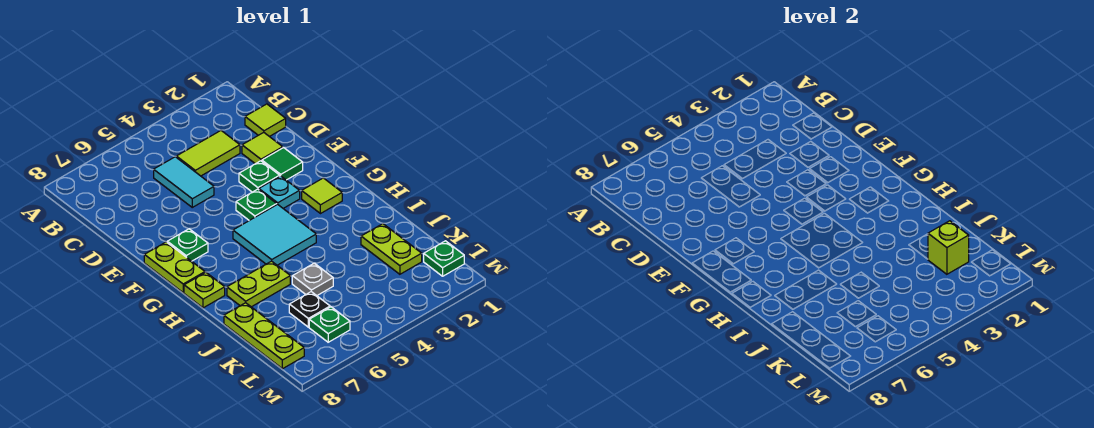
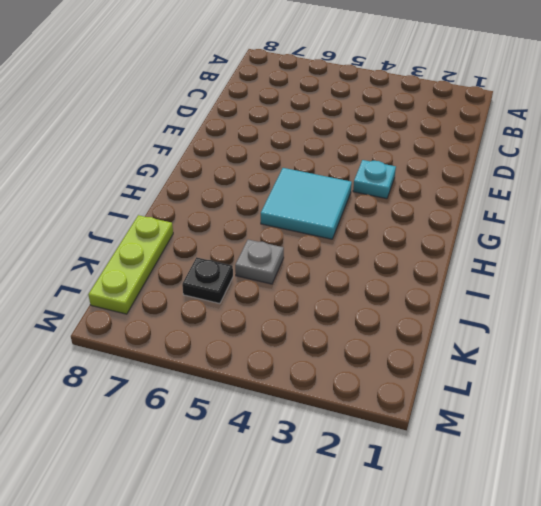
none -> lime 1x1 tile [245,104,286,137]
none -> lime 1x2 tile [176,131,240,176]
none -> cyan 1x2 tile [154,157,214,207]

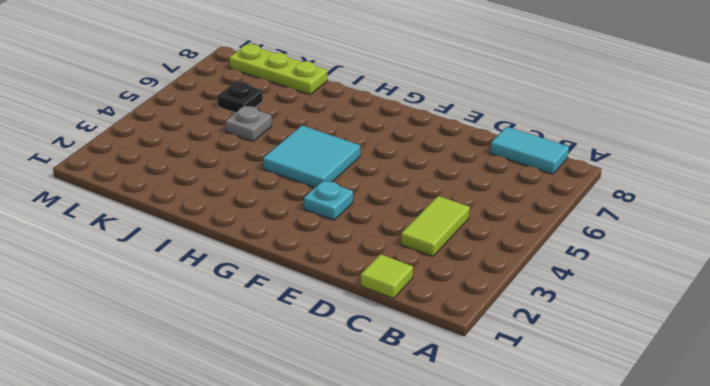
cyan 1x2 tile [490,127,569,174] -> cyan 1x2 tile moved to [154,157,214,207]
none -> lime 1x1 tile [242,132,283,164]
none -> green 1x1 tile [262,148,303,180]
none -> green 1x1 plate [239,161,280,192]

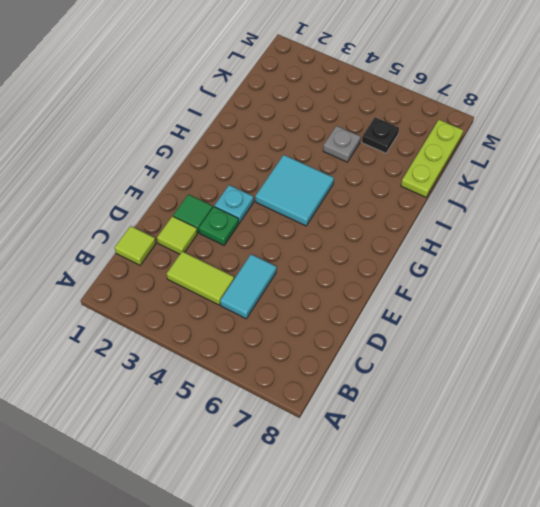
none -> green 1x1 plate [236,189,277,221]
none -> green 1x1 plate [167,229,208,261]
none -> lime 1x2 plate [144,242,205,293]

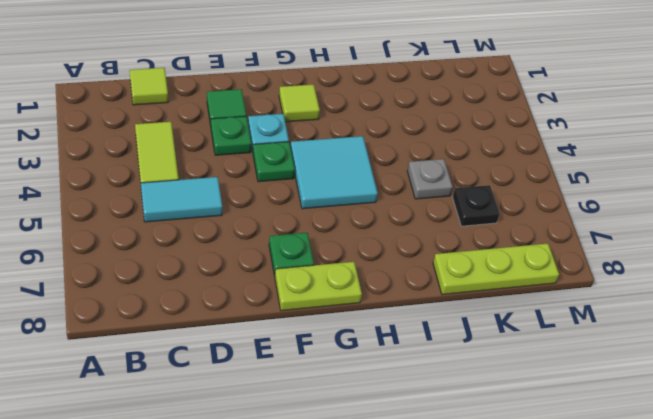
none -> lime 1x1 tile [242,132,283,164]
none -> lime 1x1 plate [184,273,225,308]
none -> lime 1x2 plate [227,261,290,307]

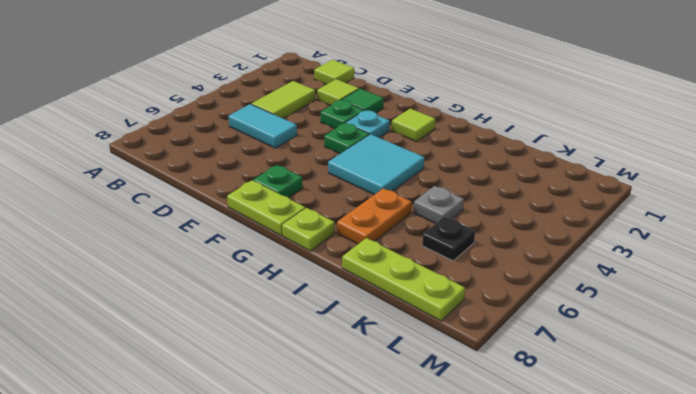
orange 1x2 plate [337,188,412,244] -> lime 1x2 plate [227,261,290,307]
none -> lime 1x2 plate [361,224,422,274]
none -> green 1x1 plate [424,241,464,276]
none -> green 1x1 plate [309,307,350,342]

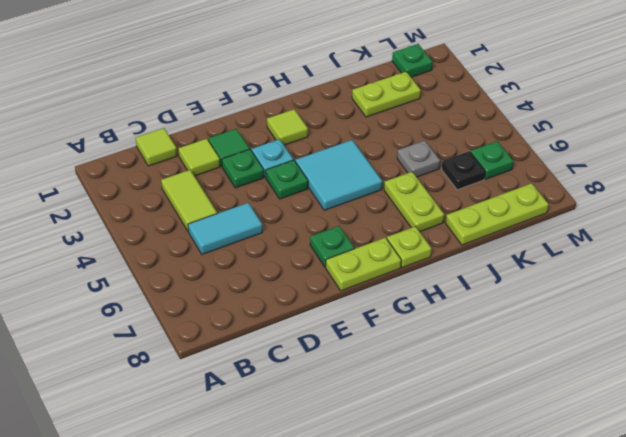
none -> lime 1x1 brick [928,221,969,274]

